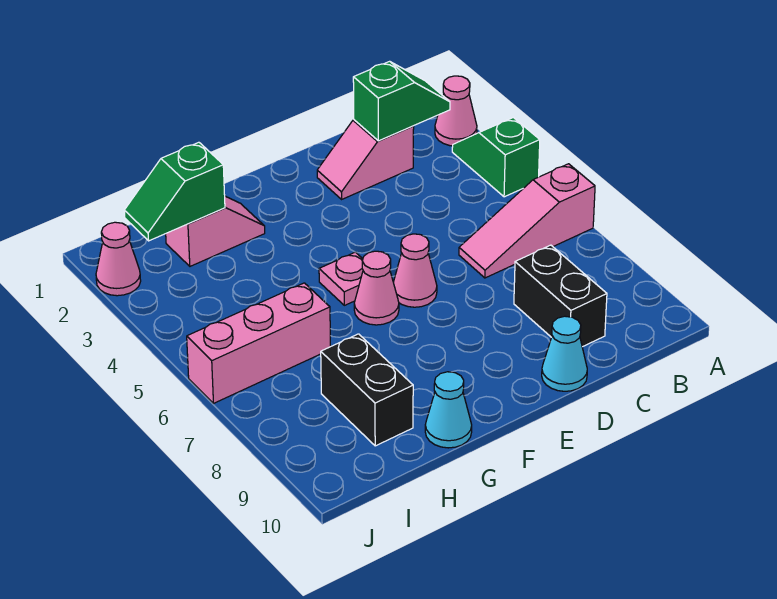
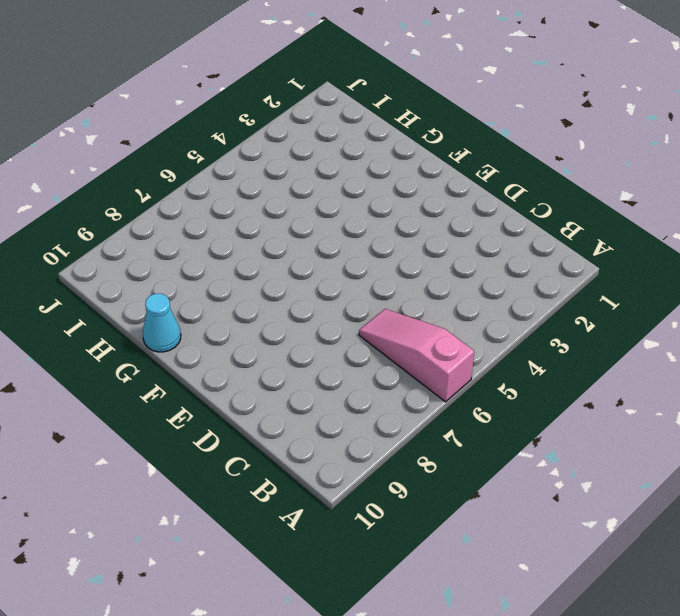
none -> pink 1x1 cone [435,76,477,146]
none -> green 1x2 slope [452,118,540,197]
none -> pink 1x2 slope [317,120,414,199]

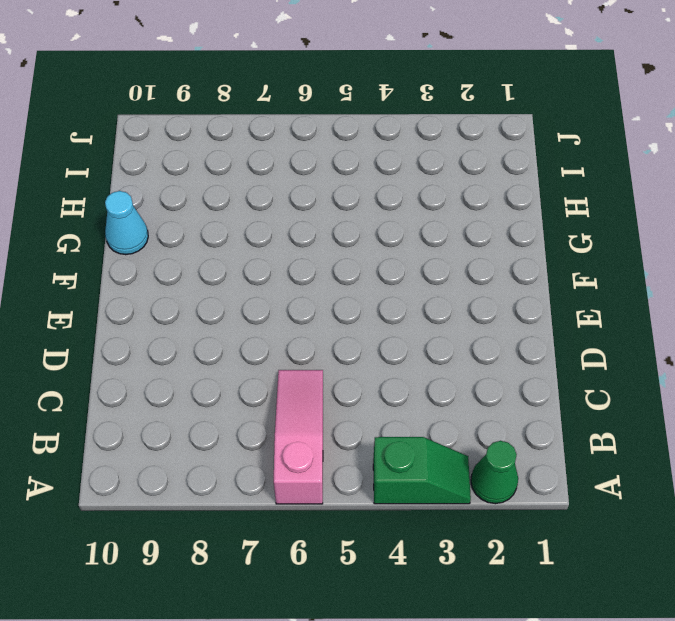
green 1x1 cone [471,441,518,504] -> pink 1x1 cone [435,76,477,146]
none -> pink 1x2 slope [317,120,414,199]
none -> black 1x2 brick [514,245,607,347]
none -> cyan 1x1 cone [542,316,587,391]

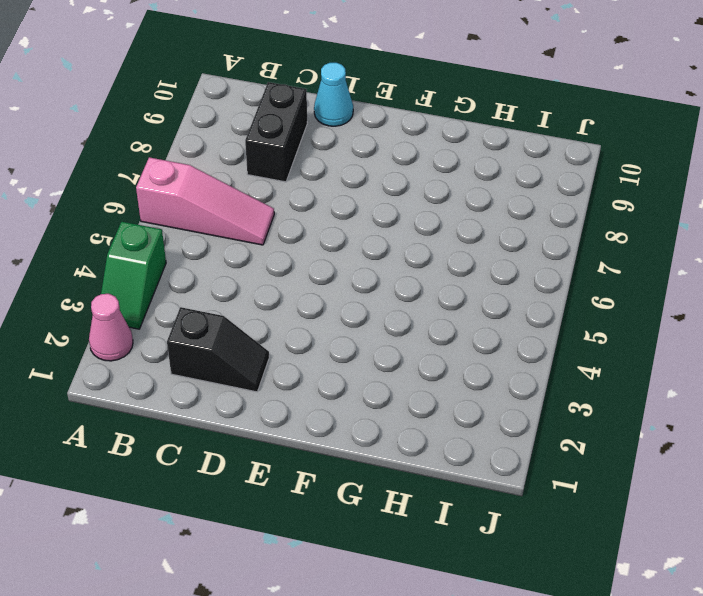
black 1x2 slope [167,307,269,392] -> pink 1x2 slope [317,120,414,199]
none -> pink 1x1 cone [393,234,437,307]
none -> pink 1x1 plate [319,252,363,305]
none -> pink 1x1 cone [354,251,399,325]

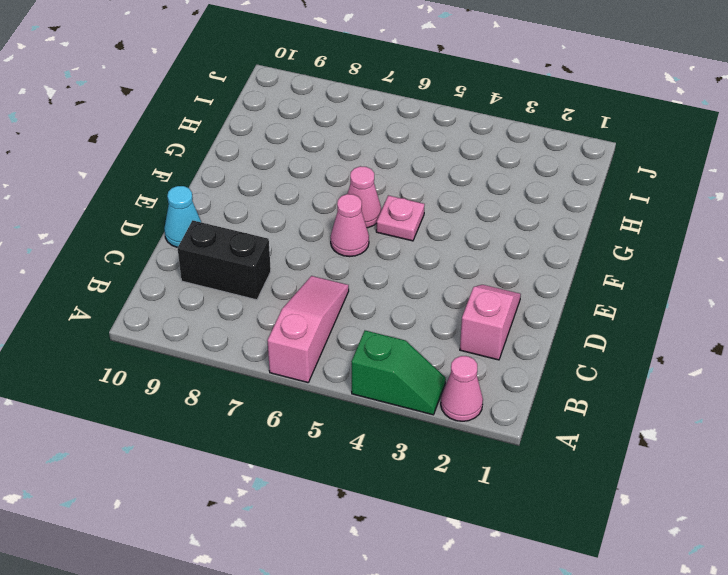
none -> pink 1x2 slope [166,196,265,266]
none -> cyan 1x1 cone [425,372,472,448]
none -> pink 1x3 brick [187,283,331,403]

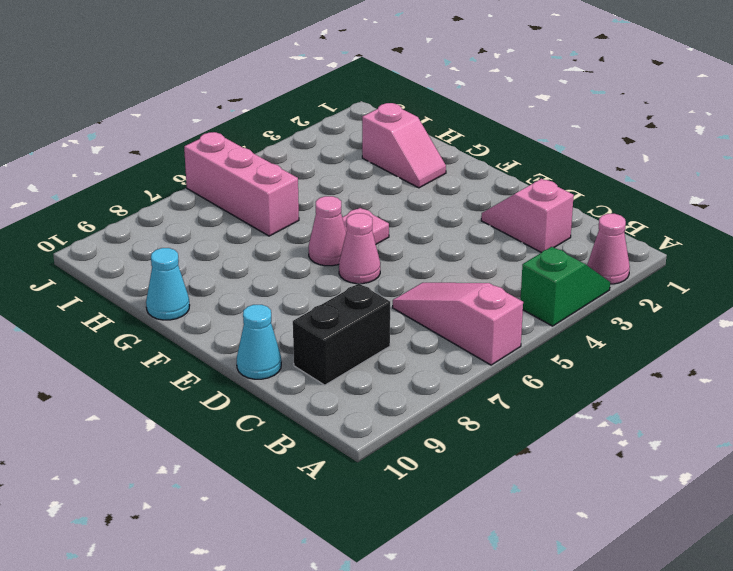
none -> black 1x2 brick [321,334,413,446]
none -> pink 1x1 cone [96,222,141,296]
none -> green 1x2 slope [353,61,450,141]

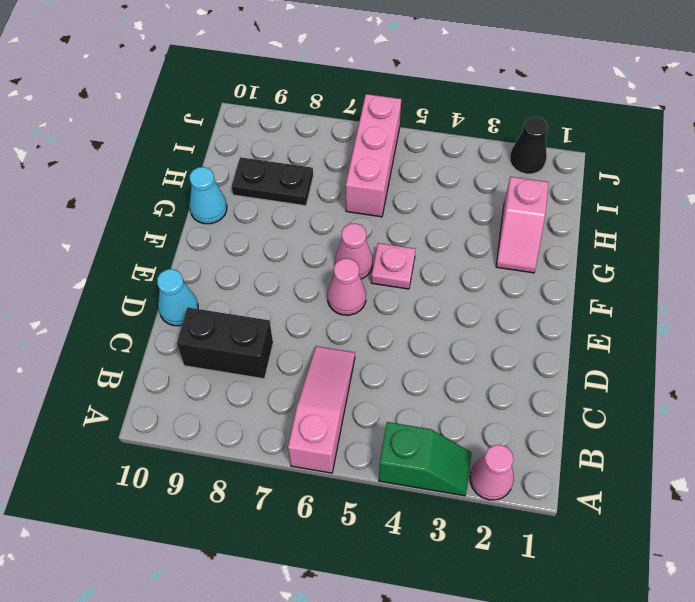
black 1x2 plate [232,157,313,206] -> black 1x2 brick [321,334,413,446]
black 1x1 cone [510,117,548,174] -> pink 1x1 cone [96,222,141,296]
none -> pink 1x2 slope [317,120,414,199]
none -> green 1x2 slope [353,61,450,141]
none -> green 1x2 slope [124,142,225,241]

